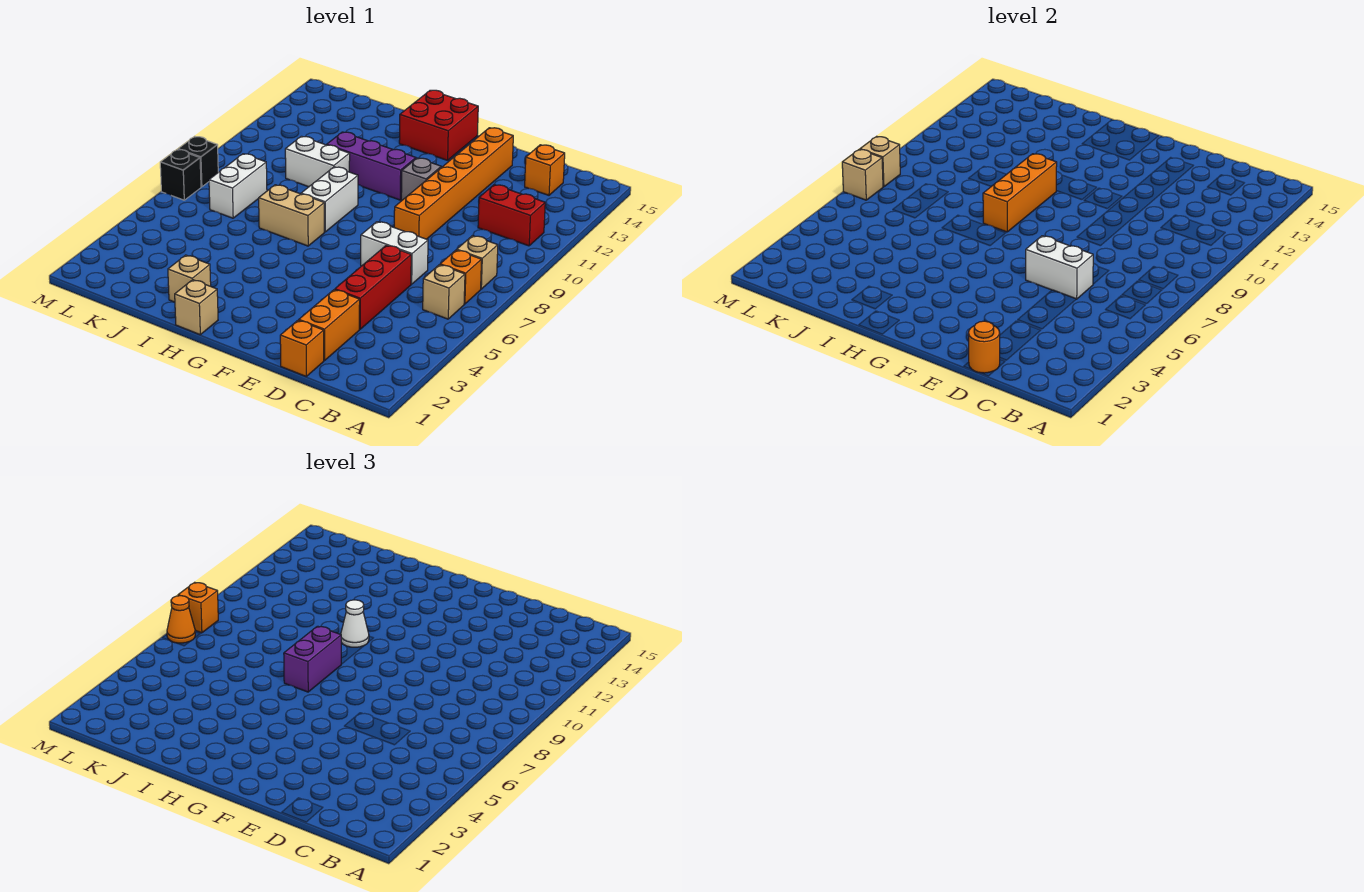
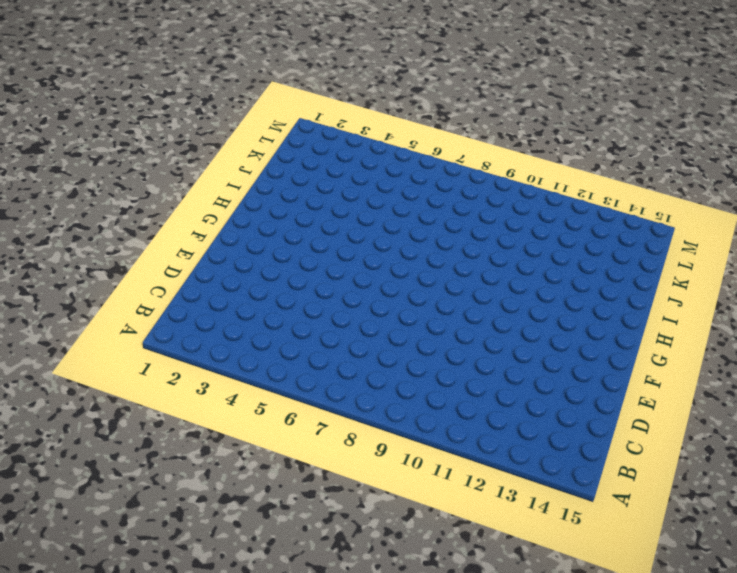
none -> tan 1x1 brick [423,265,465,319]
none -> orange 1x1 brick [440,250,481,304]
none -> tan 1x1 brick [457,236,498,289]
none -> red 1x2 brick [478,185,545,246]

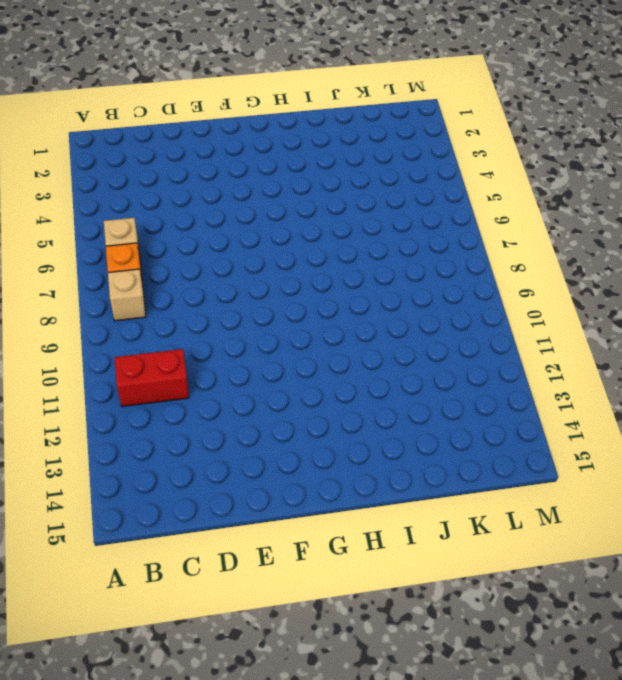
none -> orange 1x1 brick [525,145,565,195]
none -> orange 1x1 brick [280,320,324,376]
none -> orange 1x2 brick [299,290,360,361]
none -> red 1x3 brick [335,245,411,329]

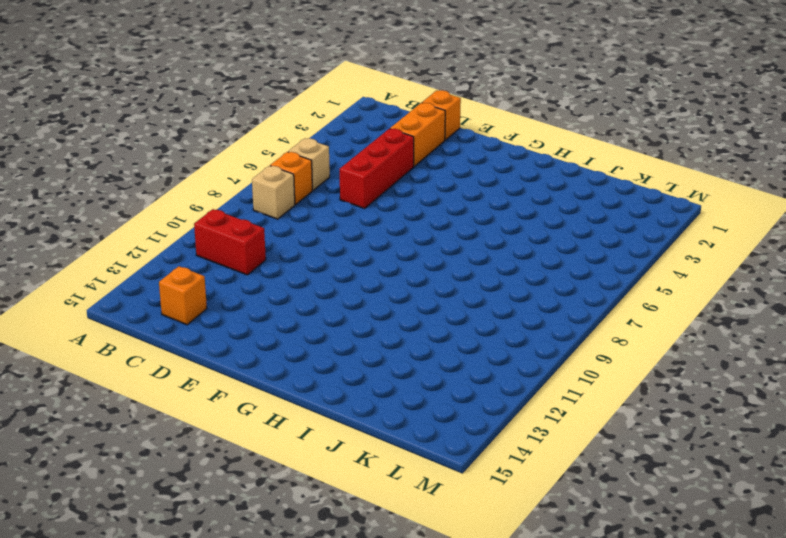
none -> white 1x2 brick [361,222,428,284]
none -> orange 1x6 brick [394,128,513,239]
none -> grey 1x1 brick [401,158,441,201]
none -> purple 1x3 brick [327,132,416,200]

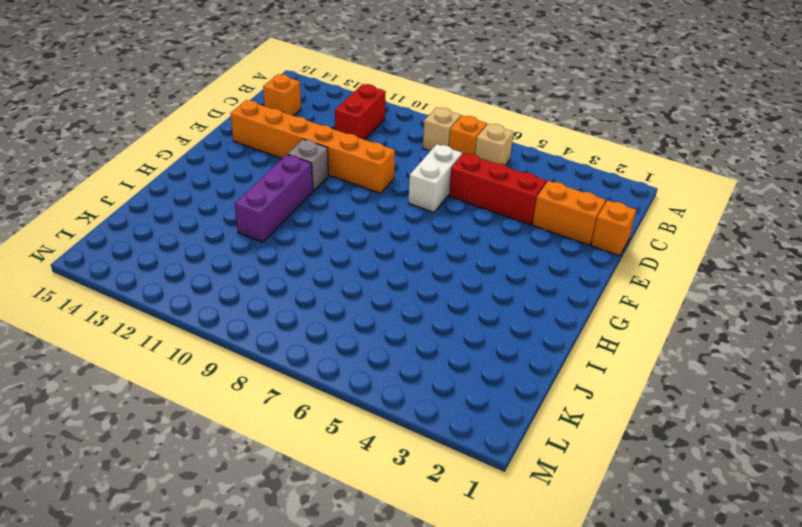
none -> red 2x2 brick [399,90,478,160]
none -> tan 1x1 brick [175,280,218,335]
none -> tan 1x2 brick [259,185,324,246]
none -> white 1x2 brick [301,167,358,232]

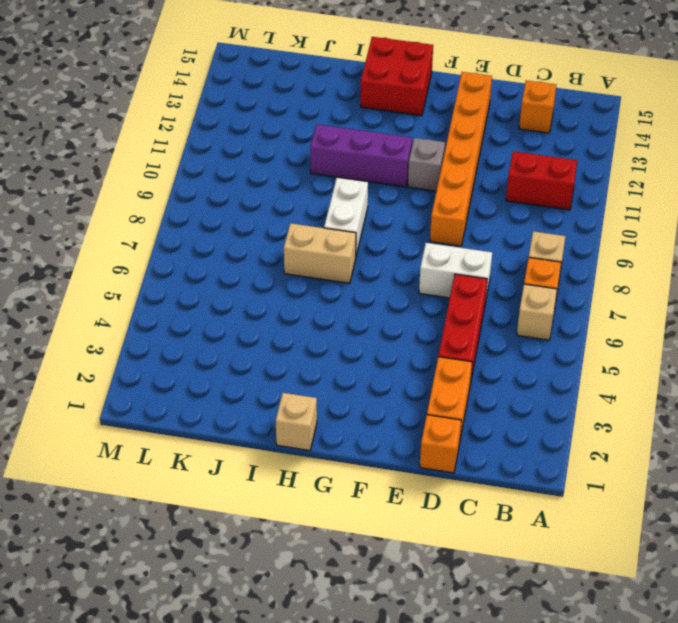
none -> tan 1x1 brick [168,255,211,302]
none -> white 1x2 brick [285,136,350,187]
none -> white 1x2 brick [209,154,267,218]
none -> black 1x1 brick [160,149,201,200]

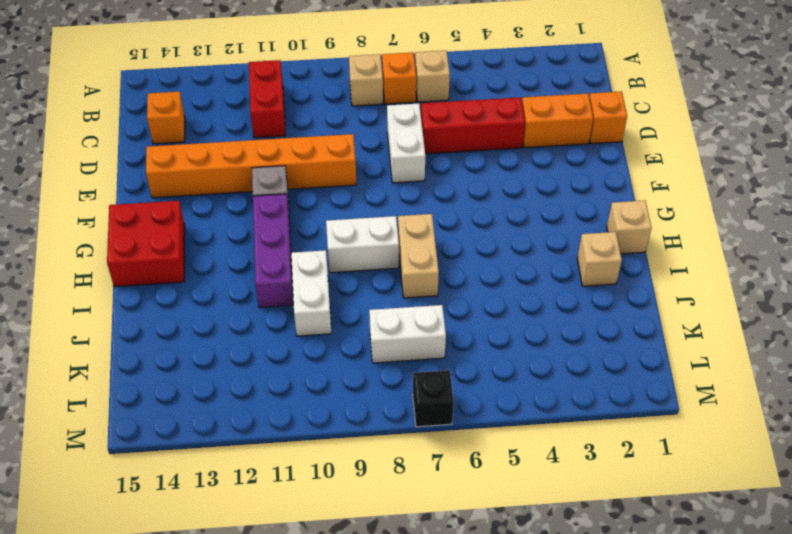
none -> black 1x1 brick [178,136,218,187]
none -> orange 1x1 round brick [968,321,1000,373]
none -> white 1x2 brick [1026,236,1093,299]
none -> orange 1x3 brick [983,154,1057,232]

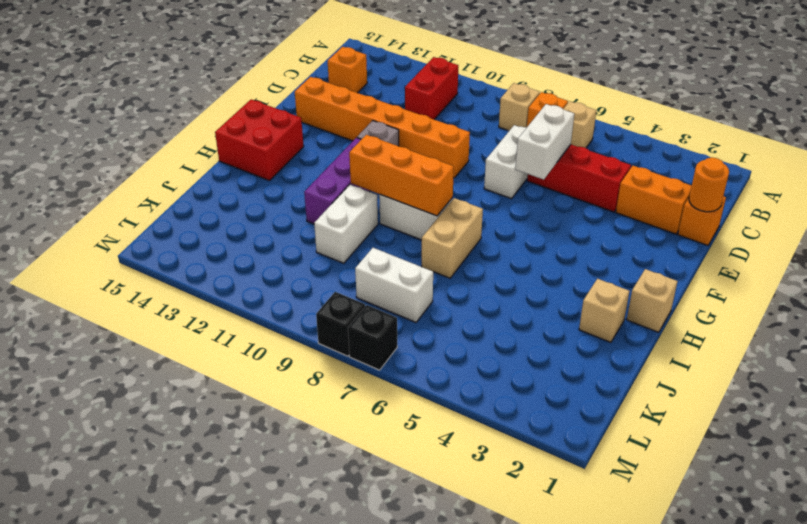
none -> tan 1x1 brick [842,149,883,200]
none -> tan 1x1 brick [860,136,900,187]
none -> purple 1x2 brick [284,626,341,692]
none -> white 1x1 cone [341,600,369,647]

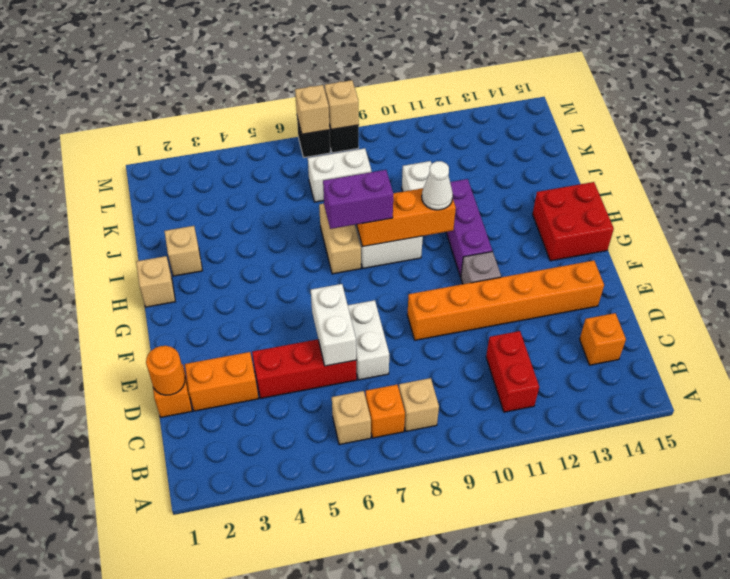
none -> orange 1x1 cone [167,596,195,643]
none -> orange 1x1 brick [178,582,218,633]

